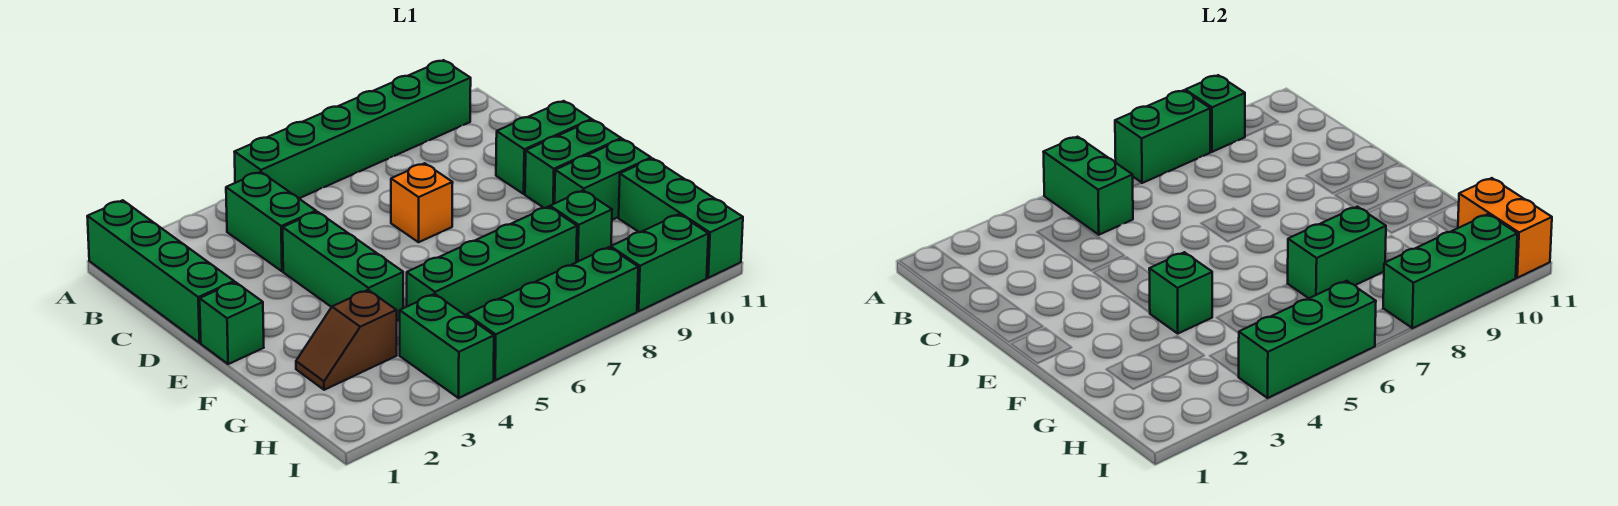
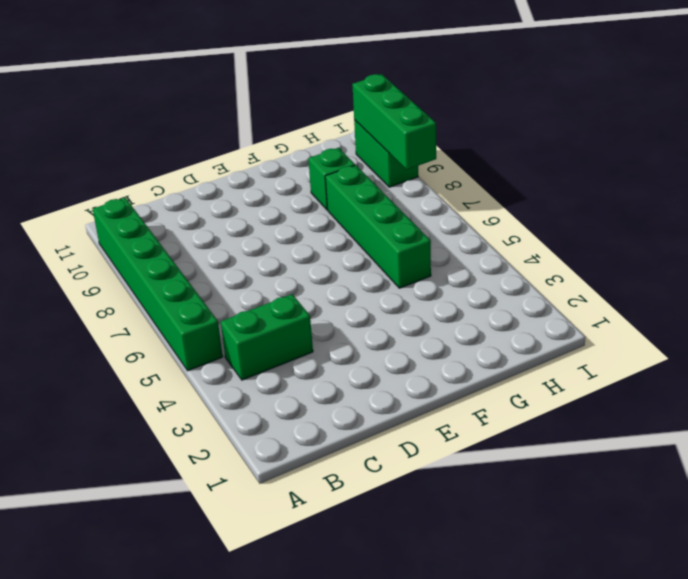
none -> green 1x4 brick [87,200,234,343]
none -> green 1x3 brick [283,212,403,320]
none -> orange 1x1 brick [391,163,453,242]

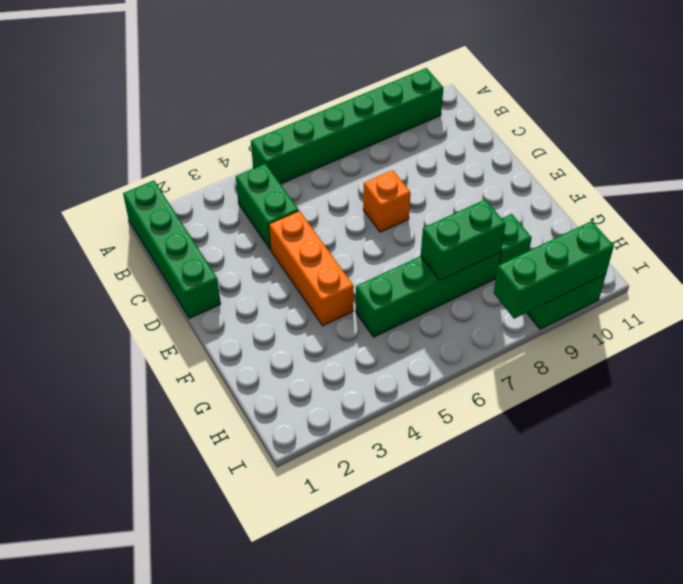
orange 1x3 brick [269,211,354,326] -> green 1x3 brick [283,212,403,320]
none -> green 1x2 brick [496,101,592,194]
none -> green 1x1 brick [200,282,264,364]
none -> green 1x2 brick [525,120,621,208]

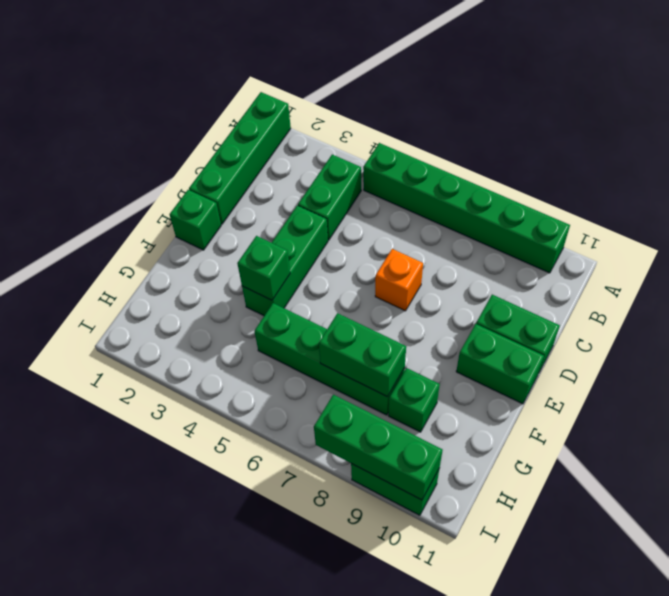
none -> green 1x2 brick [555,139,651,220]
none -> brown 1x2 slope [296,290,397,390]
none -> green 1x3 brick [619,159,743,278]

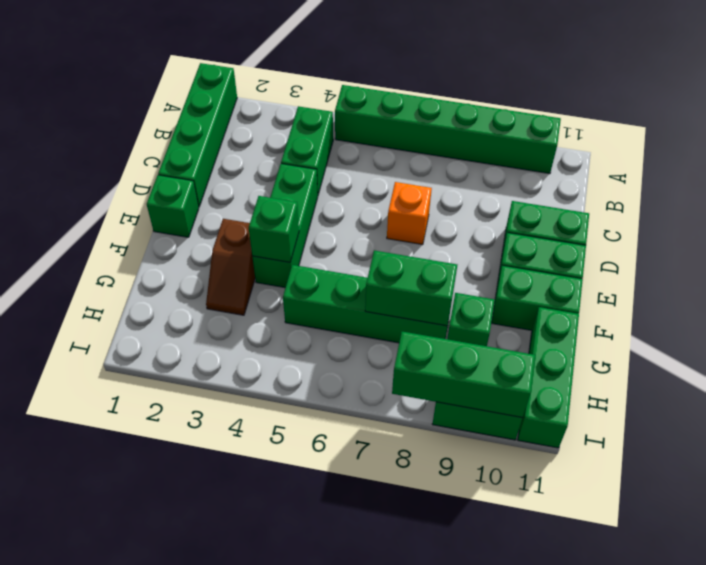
brown 1x2 slope [206,219,255,315] -> brown 1x2 slope turned to [296,290,397,390]
none -> green 1x2 brick [400,294,494,398]
none -> green 1x4 brick [467,247,638,380]
none -> green 1x2 brick [1044,137,1133,235]

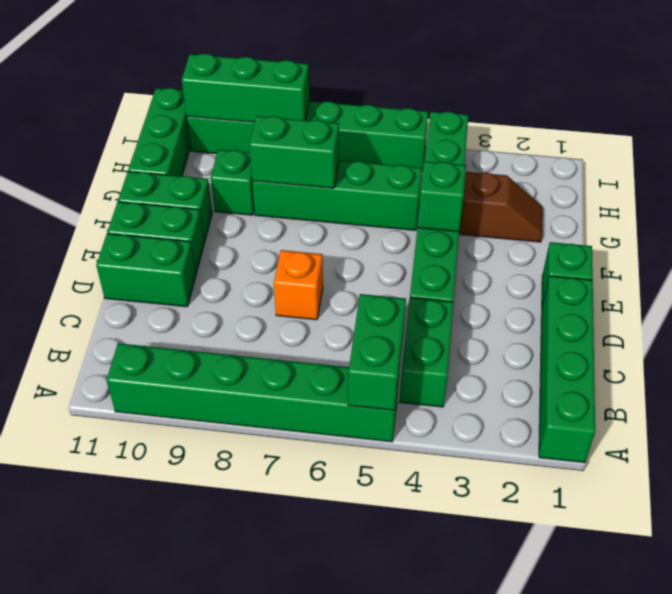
none -> green 1x2 brick [1115,90,1210,183]
none -> green 1x1 brick [1185,75,1245,152]
none -> orange 1x2 brick [1458,178,1552,278]

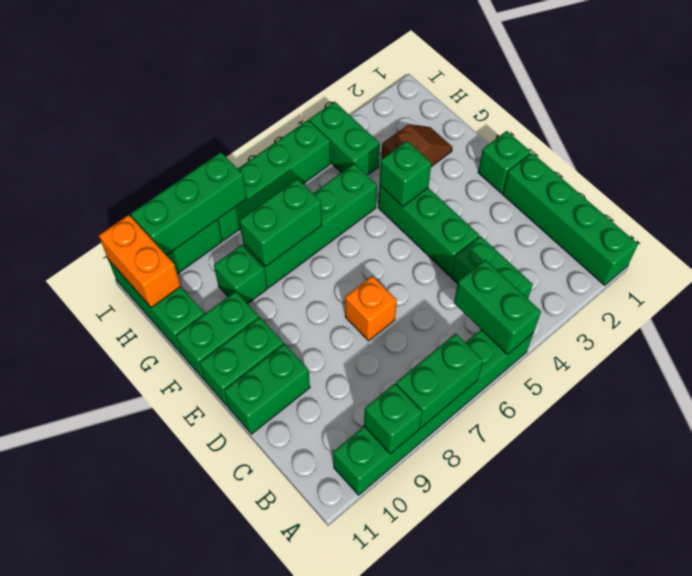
none -> green 1x3 brick [1238,281,1376,398]

